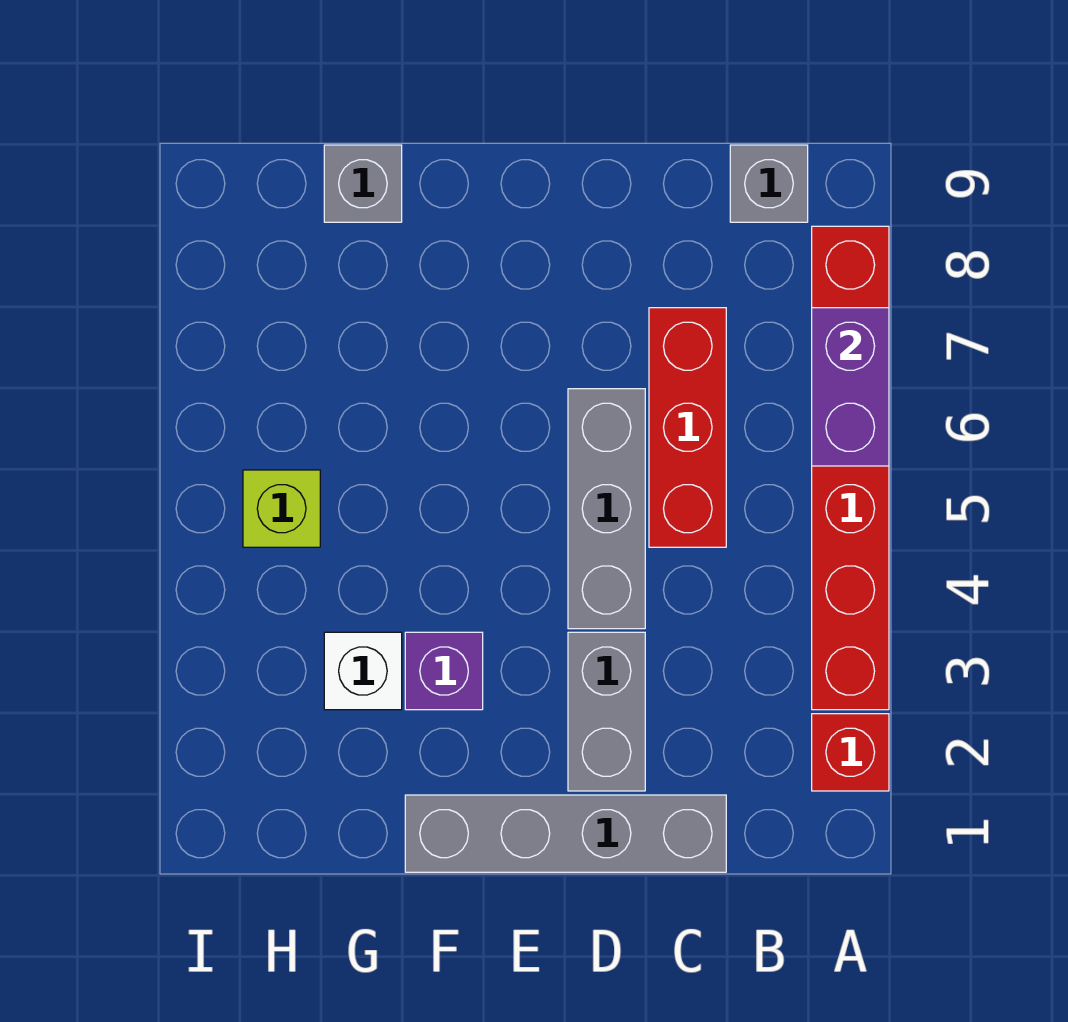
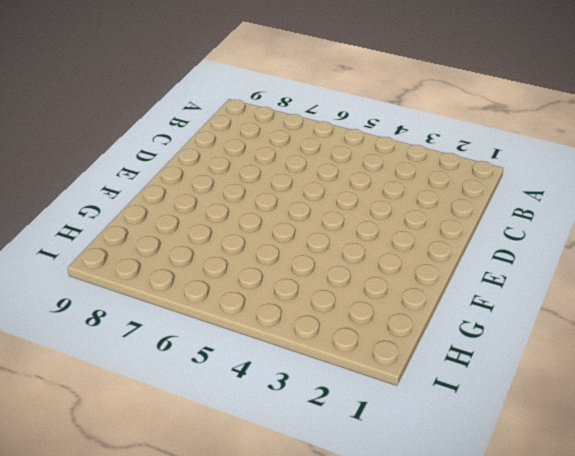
none -> red 1x1 brick [812,714,889,791]
none -> red 1x6 brick [812,226,889,710]
none -> grey 1x1 brick [730,145,808,222]

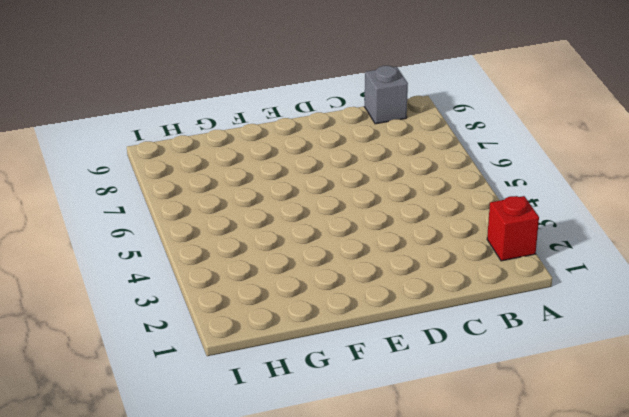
none -> red 1x6 brick [812,226,889,710]
none -> grey 1x4 brick [405,795,726,872]
none -> red 1x3 brick [649,308,726,547]

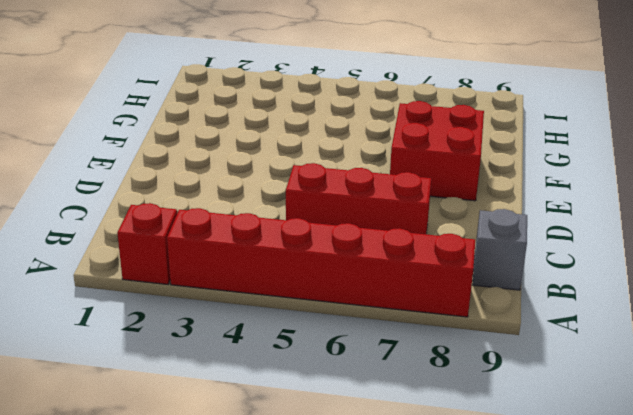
red 2x2 brick [390,101,484,201] -> none
none -> grey 1x4 brick [405,795,726,872]
none -> grey 1x2 brick [568,632,645,791]
none -> grey 1x3 brick [568,389,645,629]

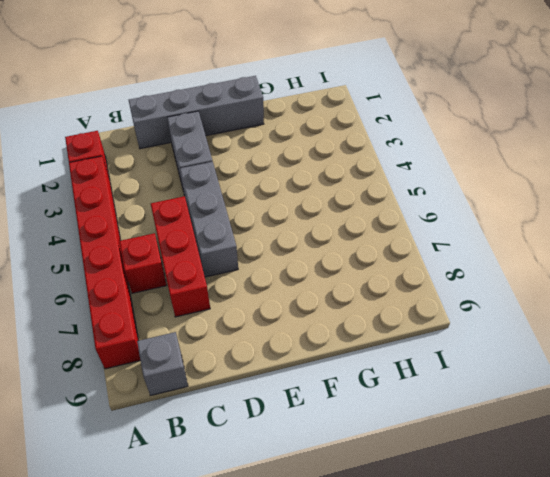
red 1x1 brick [119,233,166,293] -> none
none -> purple 1x1 brick [405,632,483,710]
none -> white 1x1 brick [324,632,402,710]
none -> grey 1x1 brick [324,145,402,222]

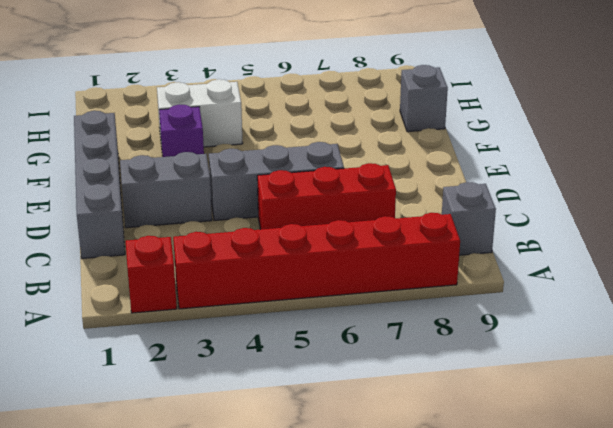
white 1x2 brick [157,79,243,147] -> white 1x1 brick [324,632,402,710]
none -> lime 1x1 brick [243,470,320,547]
none -> purple 1x2 brick [812,308,889,466]

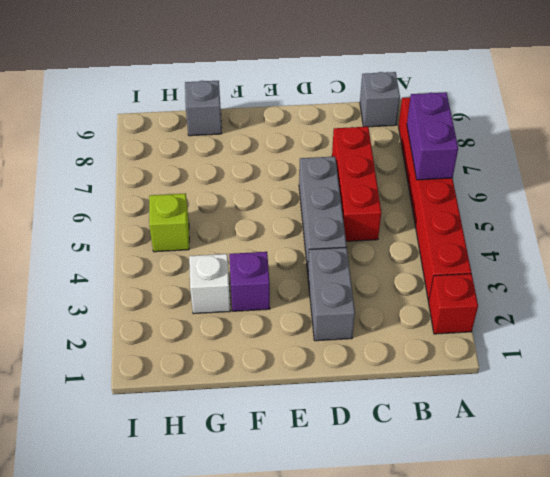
none -> grey 1x4 brick [405,795,726,872]

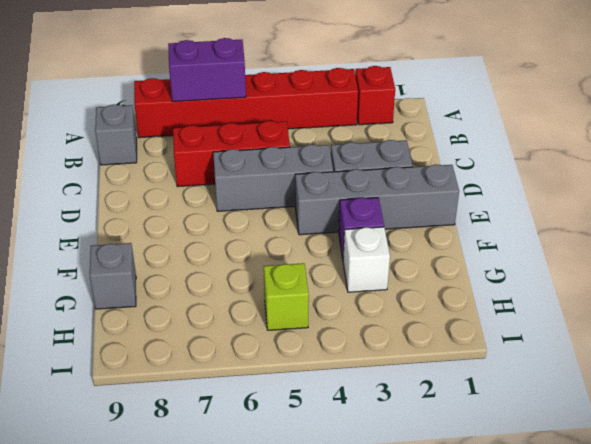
grey 1x4 brick [295,164,459,235] -> grey 1x4 brick turned to [405,795,726,872]

